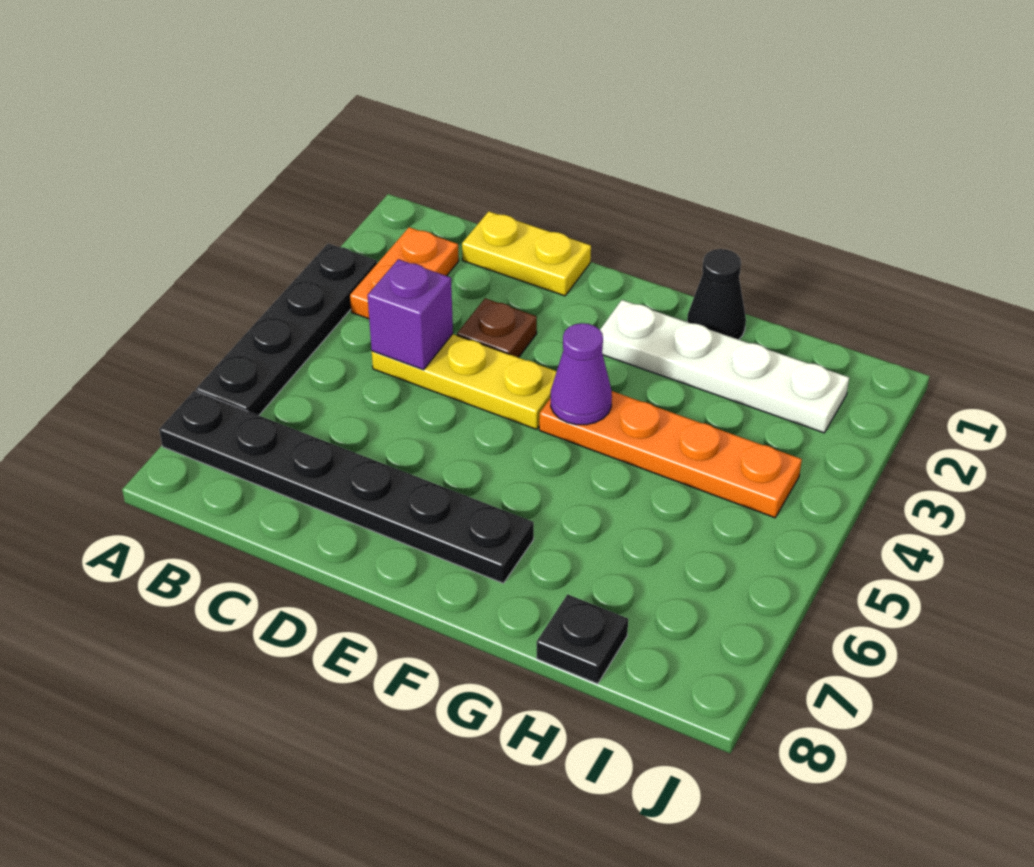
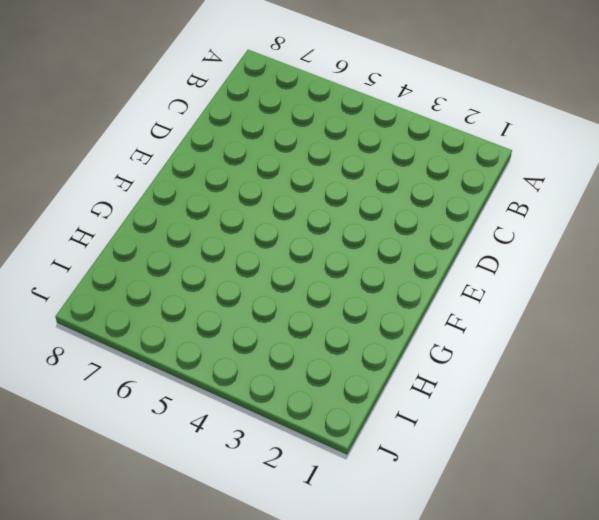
none -> black 1x4 plate [196,244,377,415]
none -> black 1x6 plate [159,391,534,583]
none -> orange 1x2 plate [350,227,459,319]

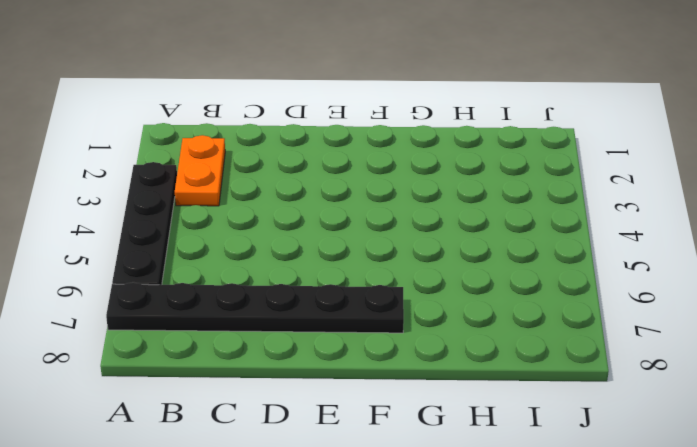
none -> yellow 1x2 plate [462,211,591,296]
none -> yellow 1x3 plate [372,334,557,429]
none -> brown 1x1 plate [457,298,537,358]

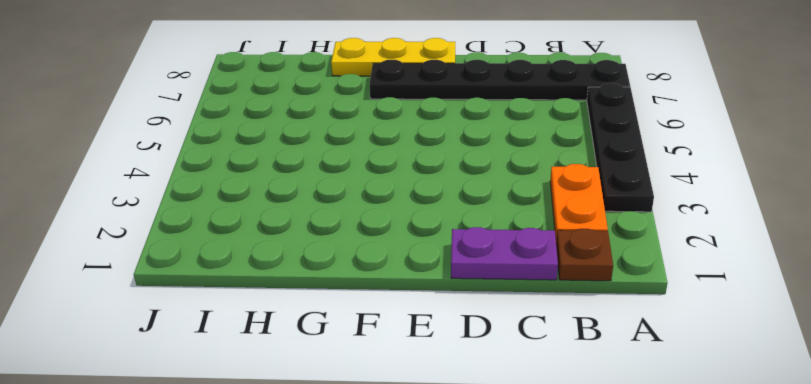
brown 1x1 plate [556,229,613,281] -> brown 1x1 plate moved to [457,298,537,358]
purple 1x2 plate [451,227,558,280] -> yellow 1x2 plate [462,211,591,296]
yellow 1x3 plate [331,38,455,76] -> yellow 1x3 plate moved to [372,334,557,429]
none -> white 1x4 plate [600,300,849,433]
none -> orange 1x4 plate [539,391,802,518]
none -> black 1x1 cone [687,249,746,340]

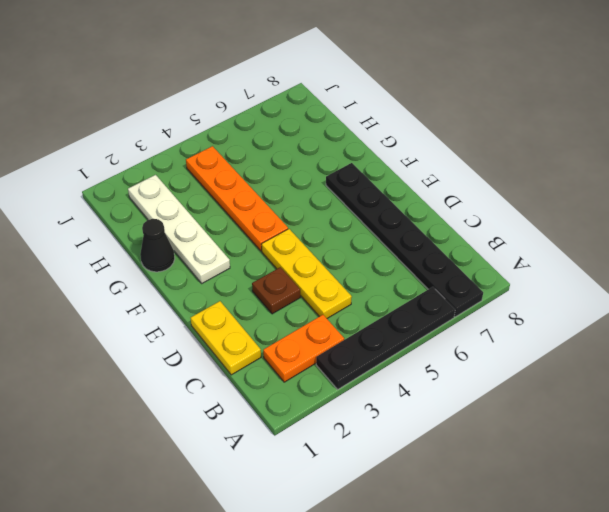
none -> black 1x1 plate [537,594,628,684]
none -> purple 1x1 brick [368,259,453,370]
none -> purple 1x1 cone [551,323,612,425]

